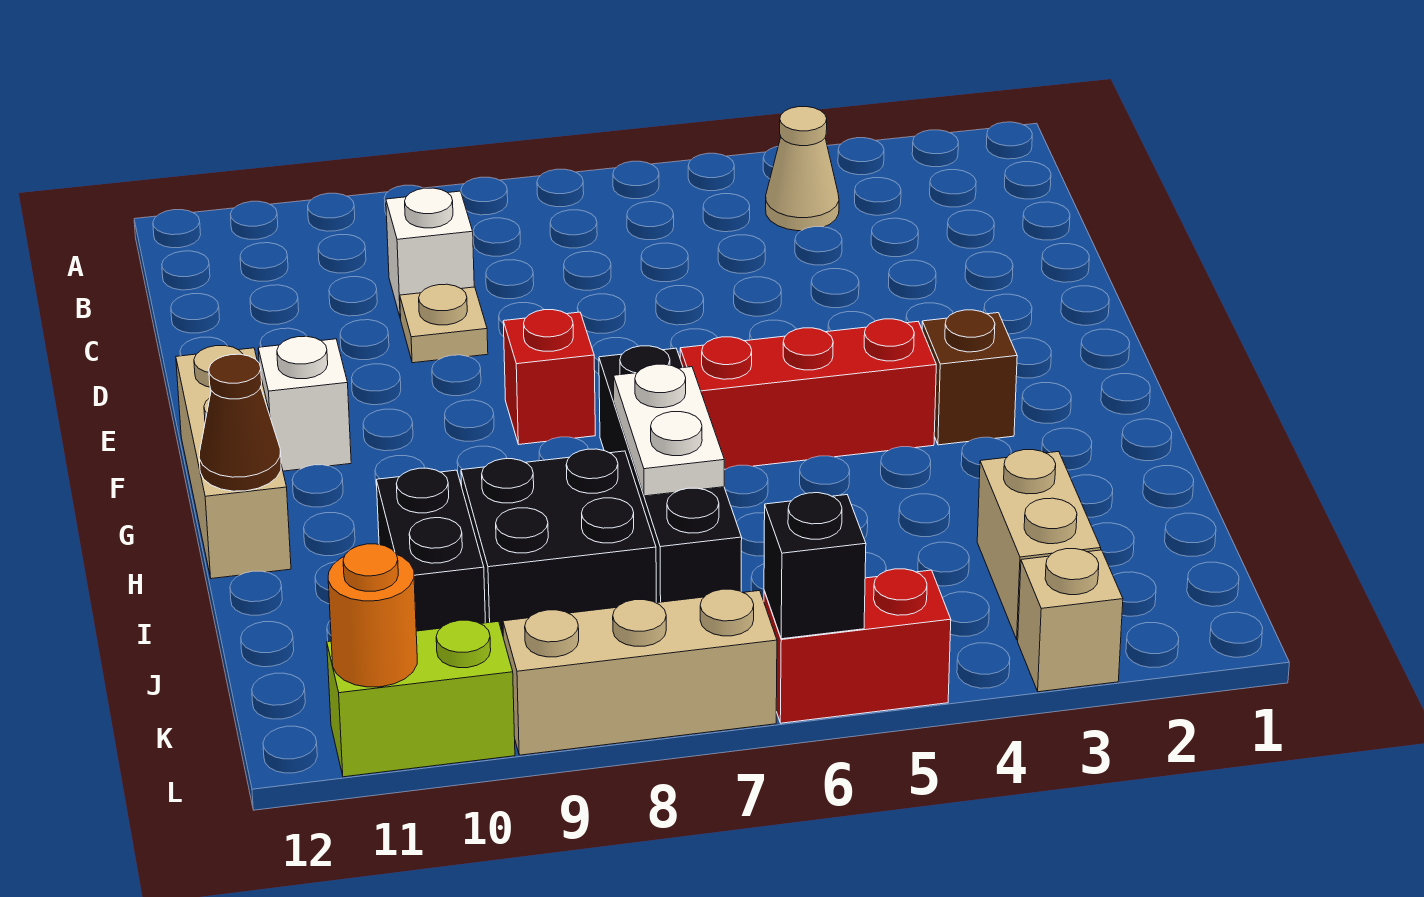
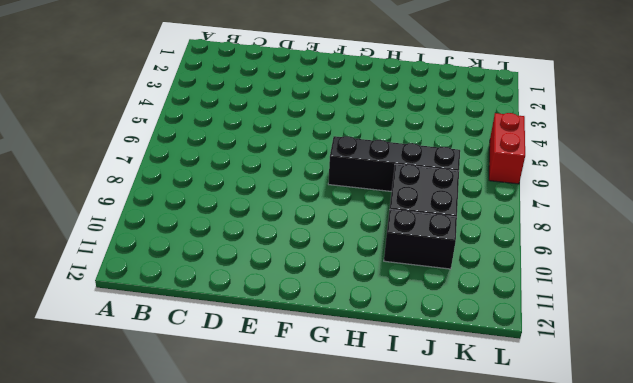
none -> tan 1x1 cone [766,107,839,231]
none -> white 1x1 brick [386,188,474,319]
none -> tan 1x1 plate [400,284,488,363]

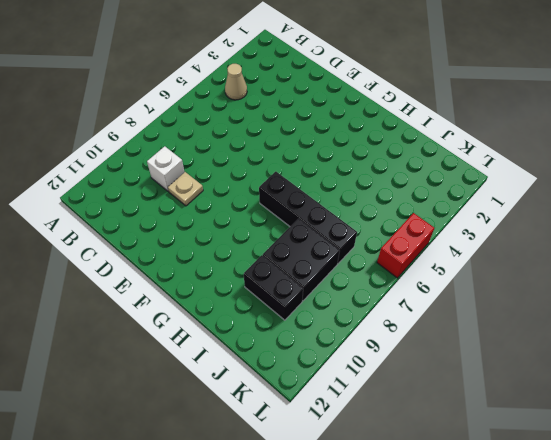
none -> red 1x1 brick [503,310,595,444]
none -> white 1x1 brick [258,336,351,471]
none -> tan 1x3 brick [176,346,291,579]

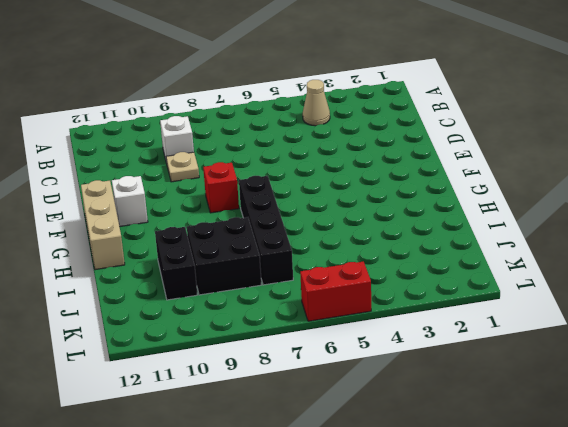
none -> brown 1x1 brick [922,310,1017,445]
none -> red 1x3 brick [680,319,936,469]
none -> tan 1x2 brick [977,450,1101,640]

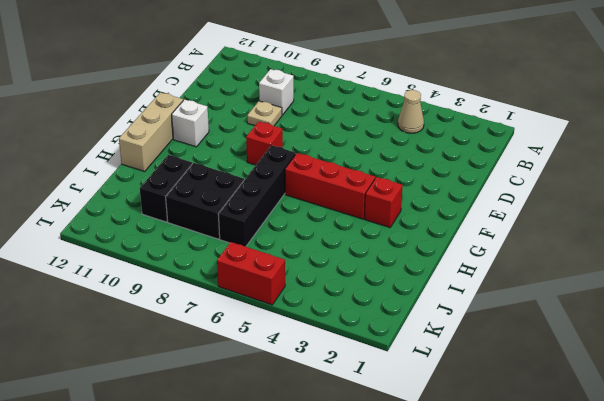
red 1x1 brick [365,177,403,228] -> brown 1x1 brick [922,310,1017,445]
none -> tan 1x2 brick [977,450,1101,640]
none -> tan 1x1 brick [1018,549,1123,692]
none -> tan 1x3 brick [503,589,777,755]

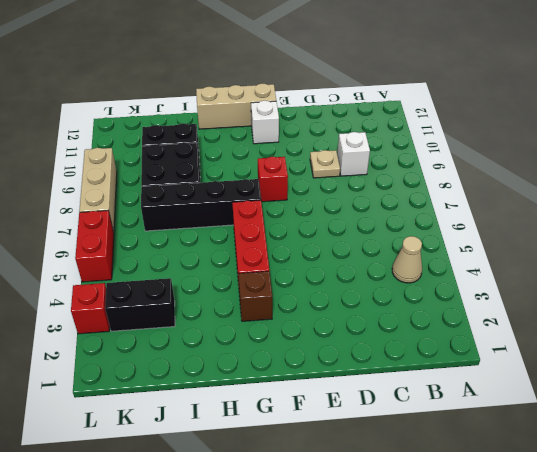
black 1x2 brick [105,278,175,331] -> tan 1x2 brick [977,450,1101,640]
red 1x1 brick [71,283,110,334] -> tan 1x1 brick [1018,549,1123,692]
none -> lime 1x2 brick [327,620,515,777]
none -> white 1x2 plate [614,364,724,496]
none -> brown 1x1 cone [199,354,281,491]

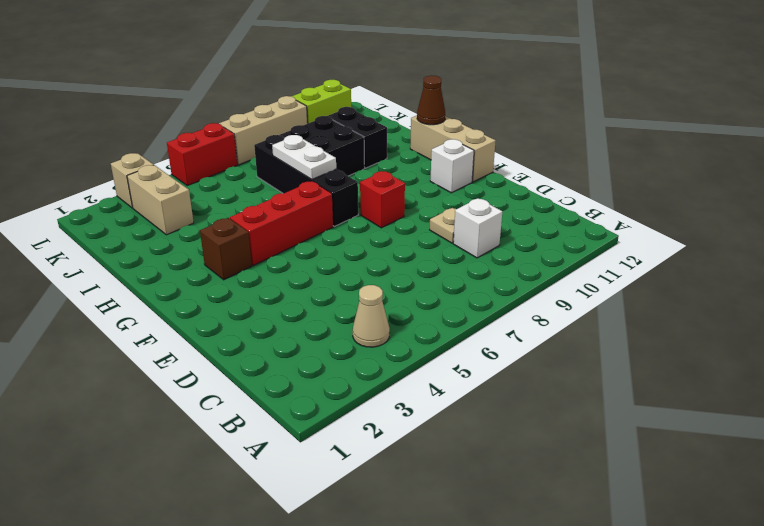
none -> black 1x1 brick [764,493,866,639]
none -> orange 1x1 round brick [328,544,417,687]

